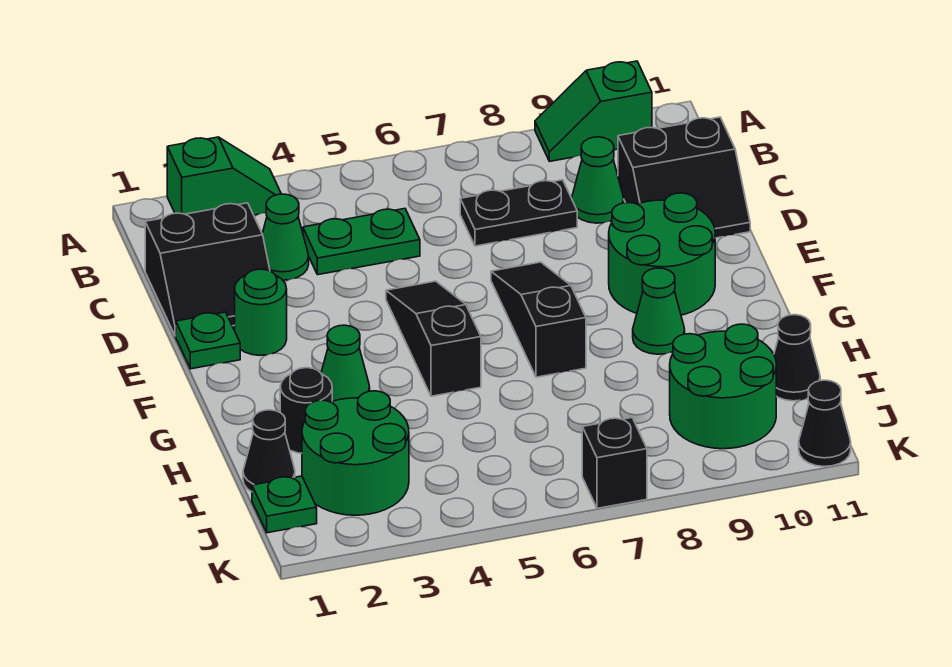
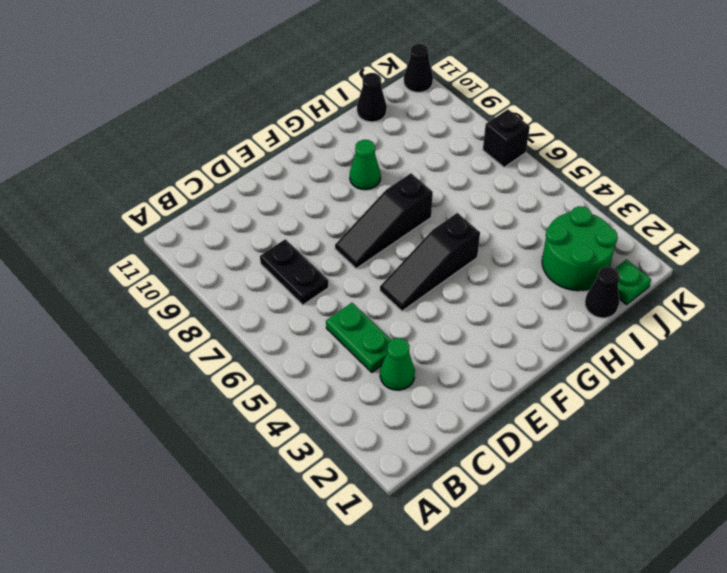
none -> green 1x2 slope [167,137,281,215]
none -> green 1x2 slope [535,61,652,161]
none -> black 2x2 slope [145,203,270,336]

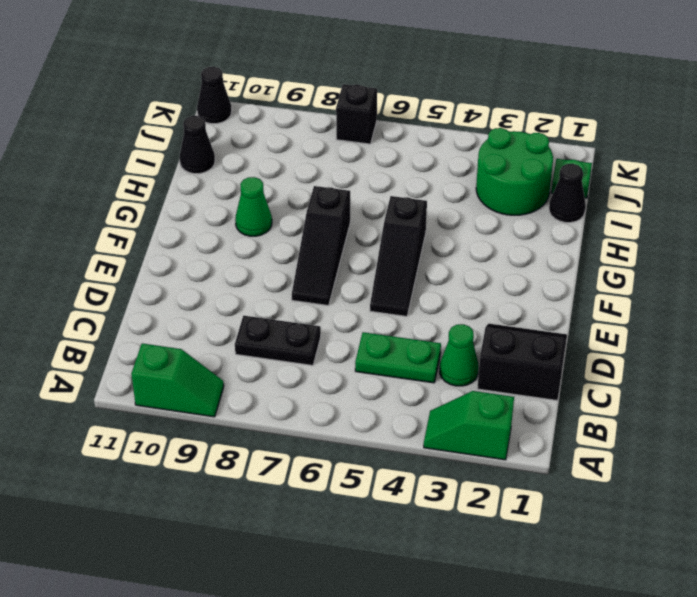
none -> green 1x1 cone [572,137,624,223]
none -> black 2x2 slope [618,117,750,238]
none -> green 1x1 plate [176,312,240,369]

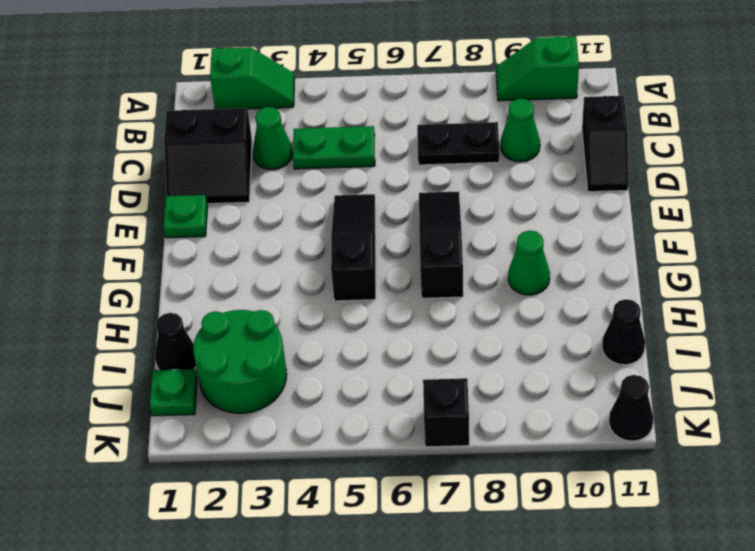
black 1x2 slope [582,96,628,192] -> black 2x2 slope [618,117,750,238]
none -> green 1x1 round brick [235,269,287,355]
none -> green 2x2 round brick [609,193,715,315]
none -> green 1x1 cone [321,325,370,401]

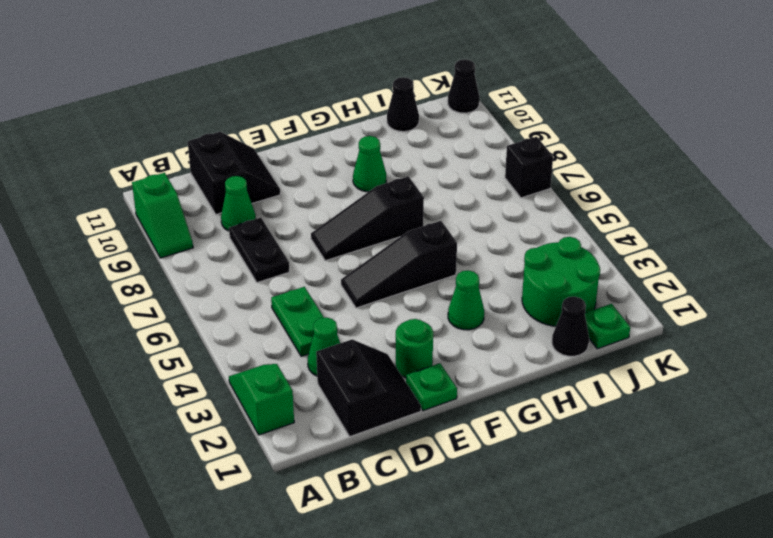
none -> green 2x2 round brick [609,193,715,315]
none -> black 1x1 round brick [280,368,332,453]
none -> green 2x2 round brick [670,324,776,449]

